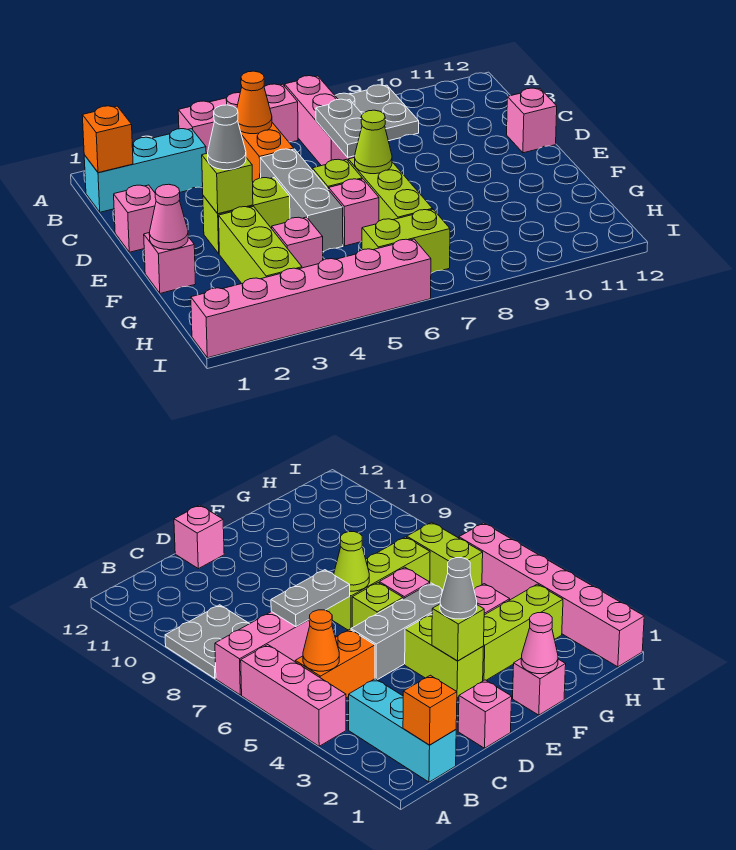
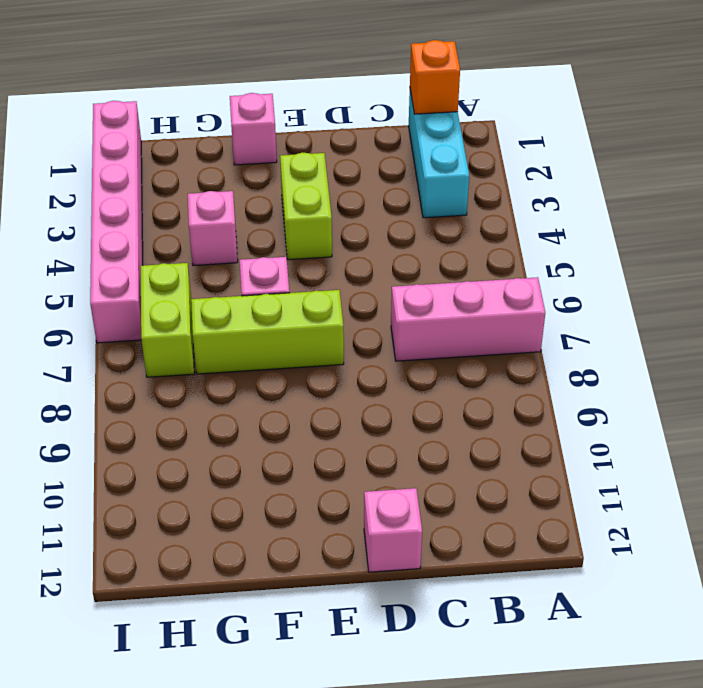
none -> pink 1x3 brick [178,84,298,153]
none -> grey 2x2 plate [335,85,419,141]
none -> orange 1x2 brick [241,123,294,182]

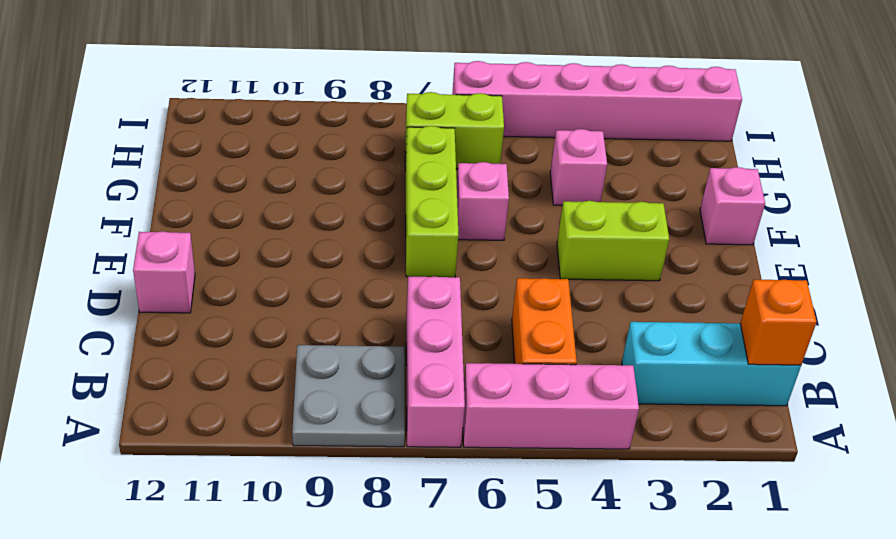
none -> pink 1x1 brick [114,185,156,252]
none -> grey 1x3 brick [260,149,343,252]
none -> lime 1x1 brick [312,159,362,190]

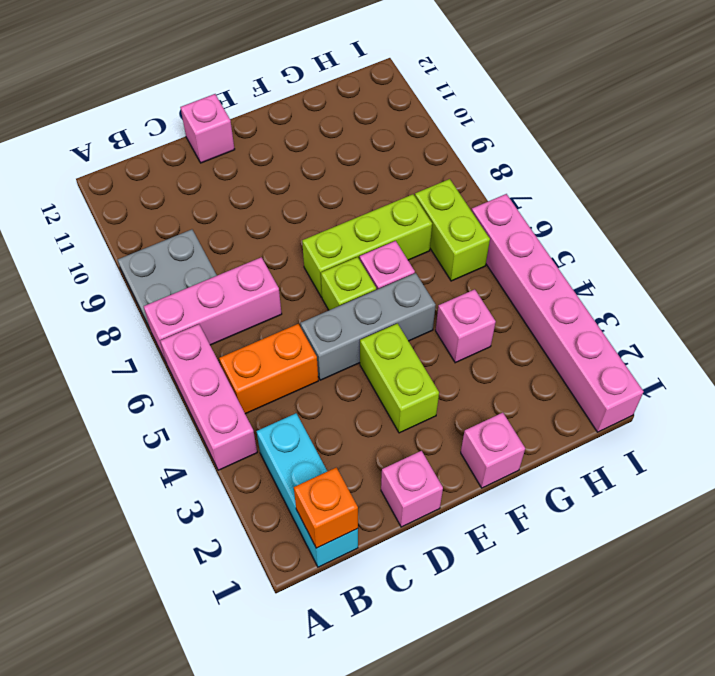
none -> lime 1x3 brick [219,206,302,283]
none -> orange 1x1 cone [237,71,272,134]
none -> grey 1x2 plate [316,99,362,157]

